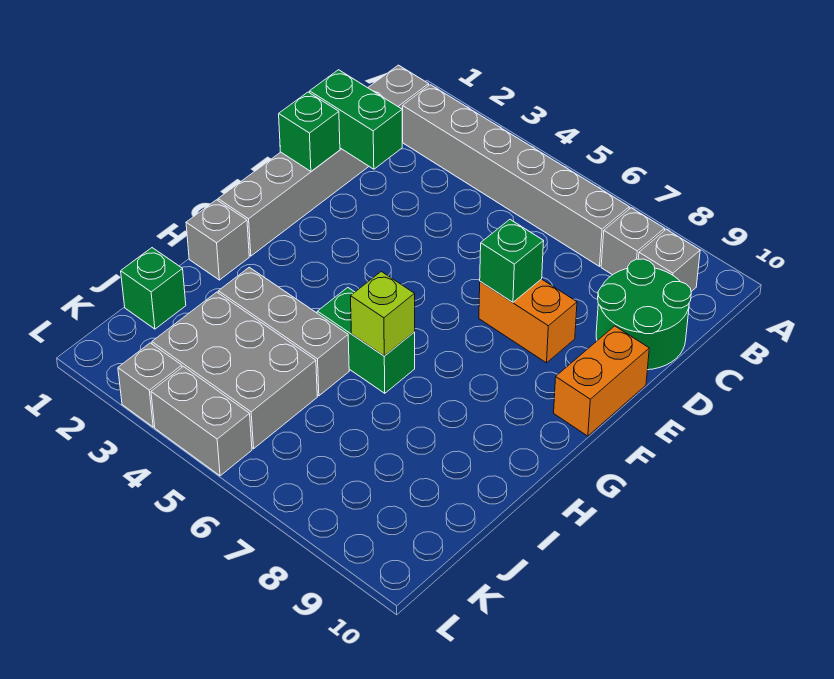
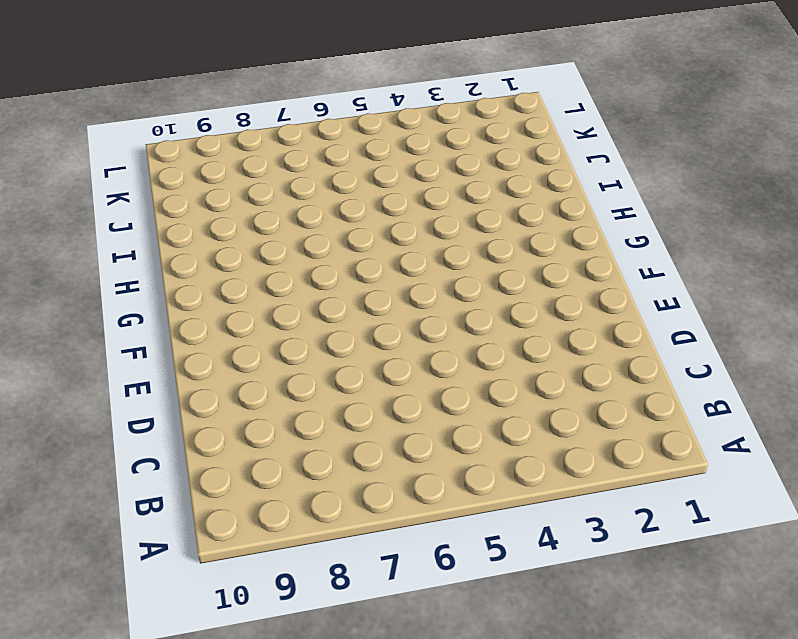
none -> grey 1x6 brick [218,65,429,256]
none -> grey 1x6 brick [403,85,629,266]
none -> grey 1x1 brick [601,208,665,275]

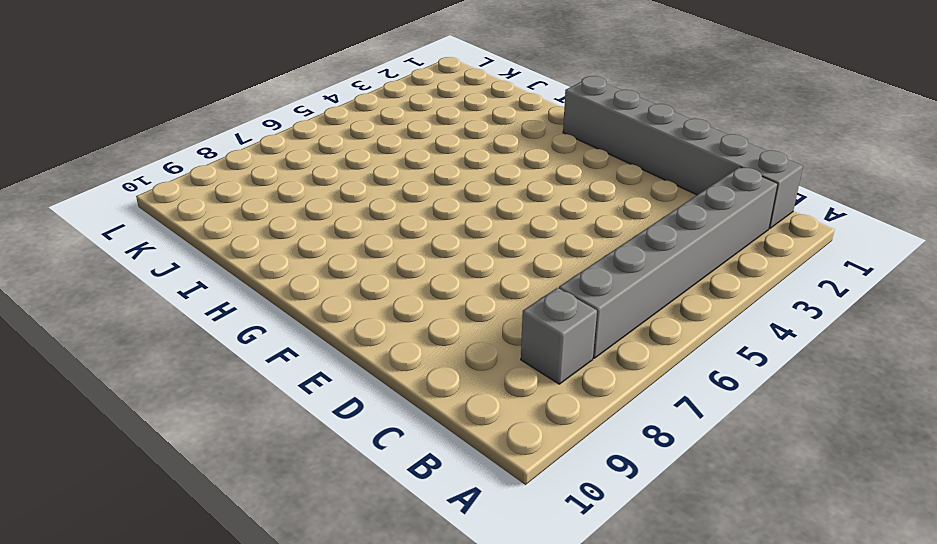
none -> grey 1x1 brick [638,229,700,292]
none -> green 2x2 round brick [596,259,691,370]
none -> orange 1x2 brick [479,279,577,363]

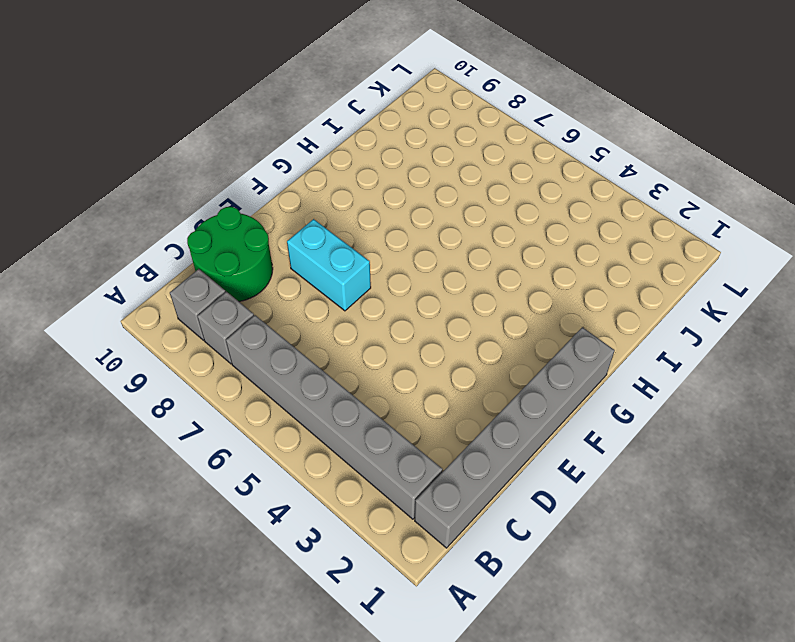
cyan 1x2 brick [287,219,371,311] -> orange 1x2 brick [479,279,577,363]
none -> orange 1x2 brick [554,326,649,436]
none -> grey 1x1 brick [186,200,249,280]
none -> green 1x2 brick [317,287,415,393]

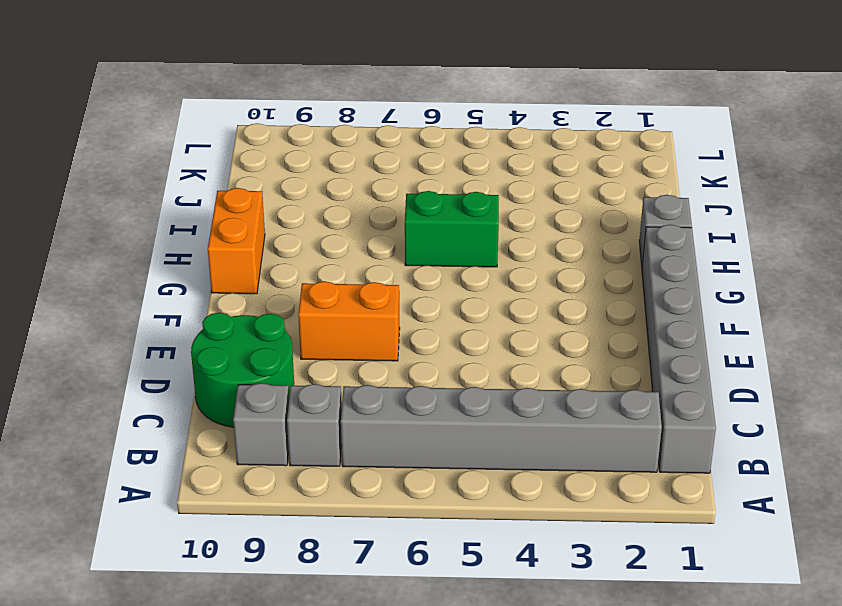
orange 1x2 brick [208,188,265,294] -> orange 1x2 brick moved to [554,326,649,436]
none -> grey 1x3 brick [218,267,349,396]
none -> green 1x1 brick [121,248,186,329]
none -> grey 2x3 brick [152,292,317,449]

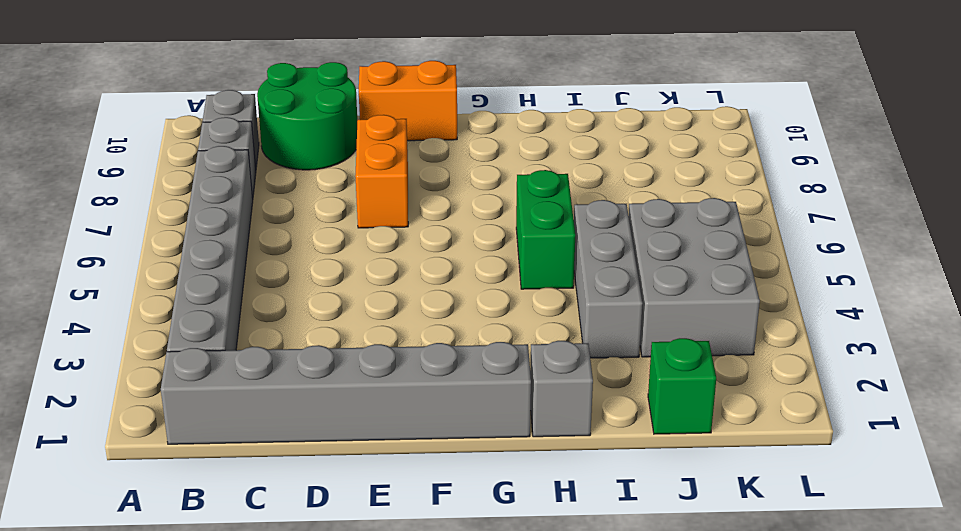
none -> grey 1x1 brick [118,343,182,427]
none -> grey 1x2 brick [151,367,252,476]
none -> green 1x2 brick [310,70,402,169]

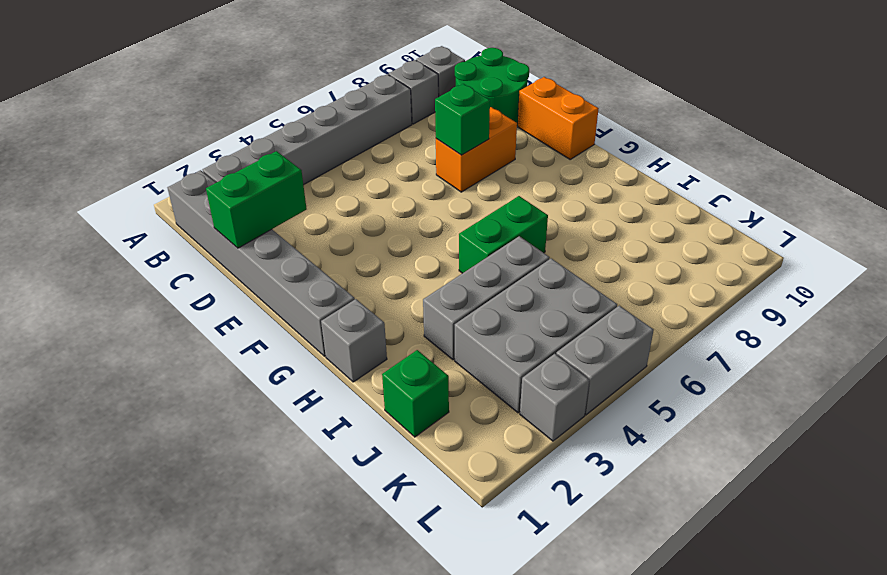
none -> green 1x1 brick [279,92,340,171]
none -> lime 1x1 brick [351,272,415,356]

